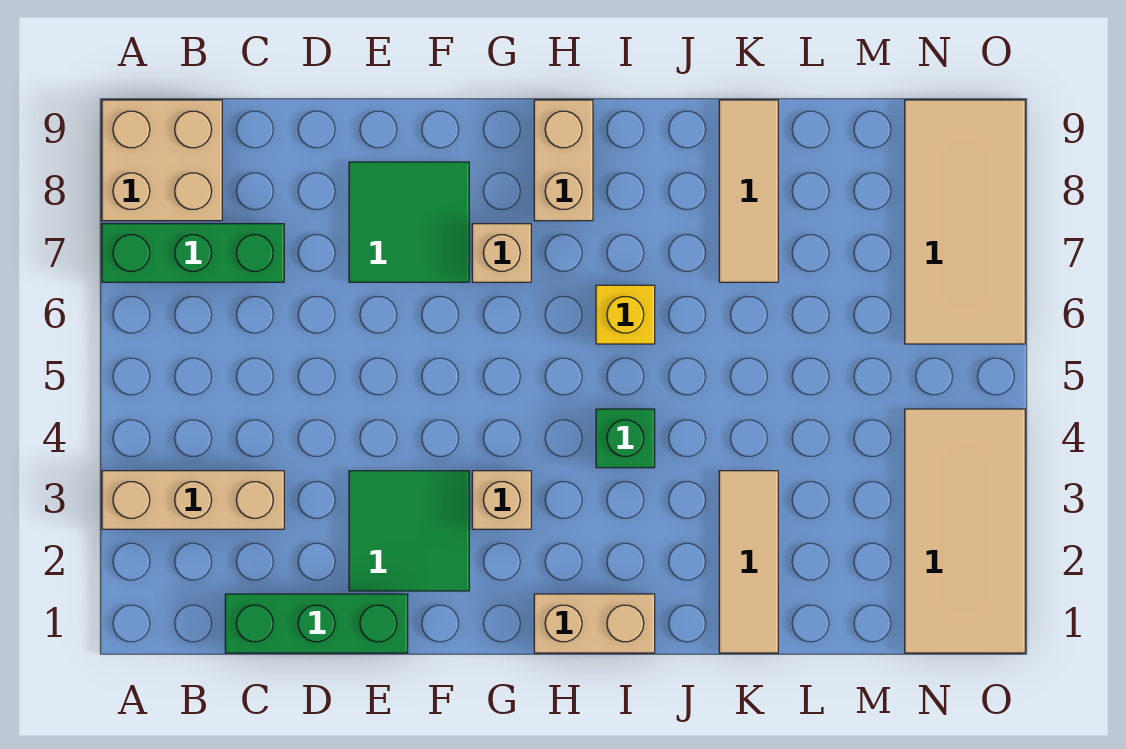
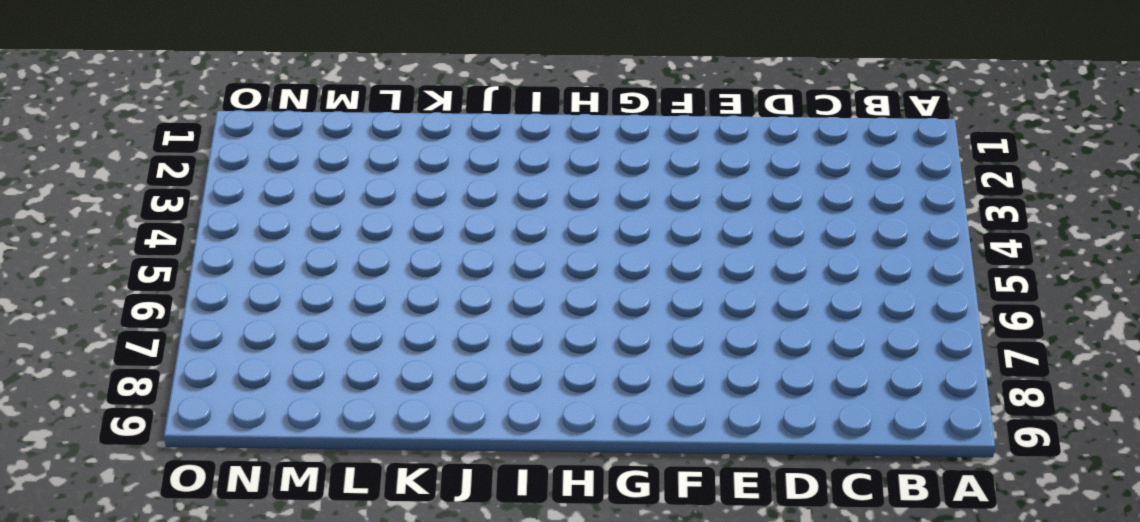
none -> tan 1x3 brick [102,471,284,529]
none -> green 1x3 brick [102,224,284,282]
none -> tan 2x2 brick [102,100,222,221]

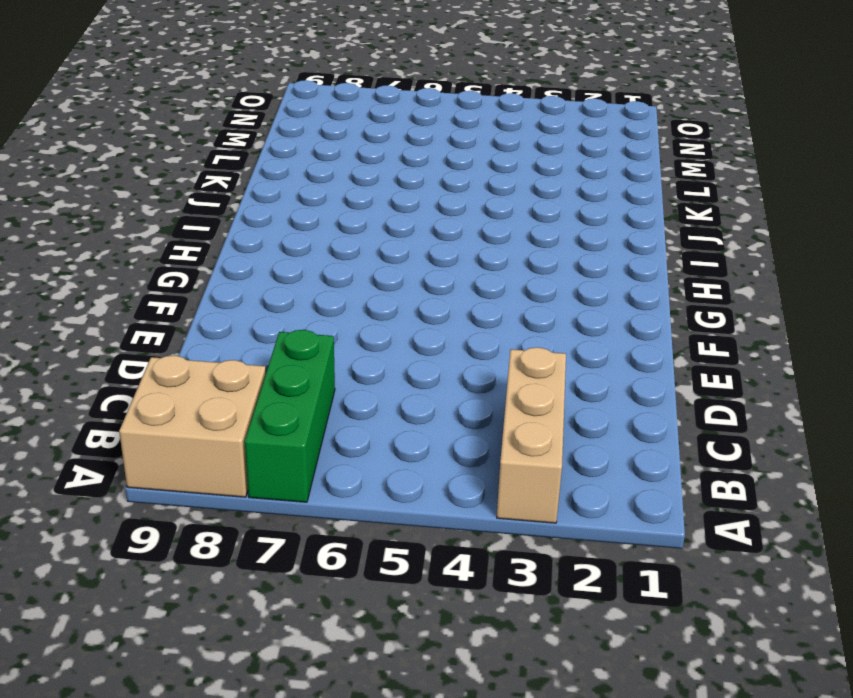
none -> green 1x3 brick [225,594,408,653]
none -> green 2x2 tile [349,471,469,591]
none -> green 2x2 tile [349,162,469,282]

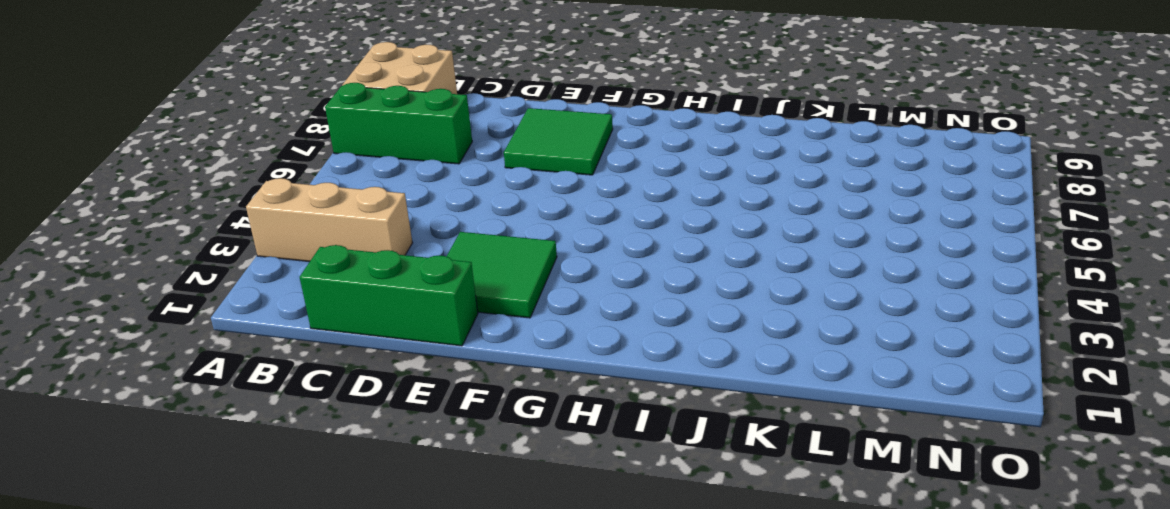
none -> tan 1x1 brick [472,471,531,529]
none -> tan 1x1 brick [472,224,531,282]
none -> tan 1x2 brick [534,594,655,653]

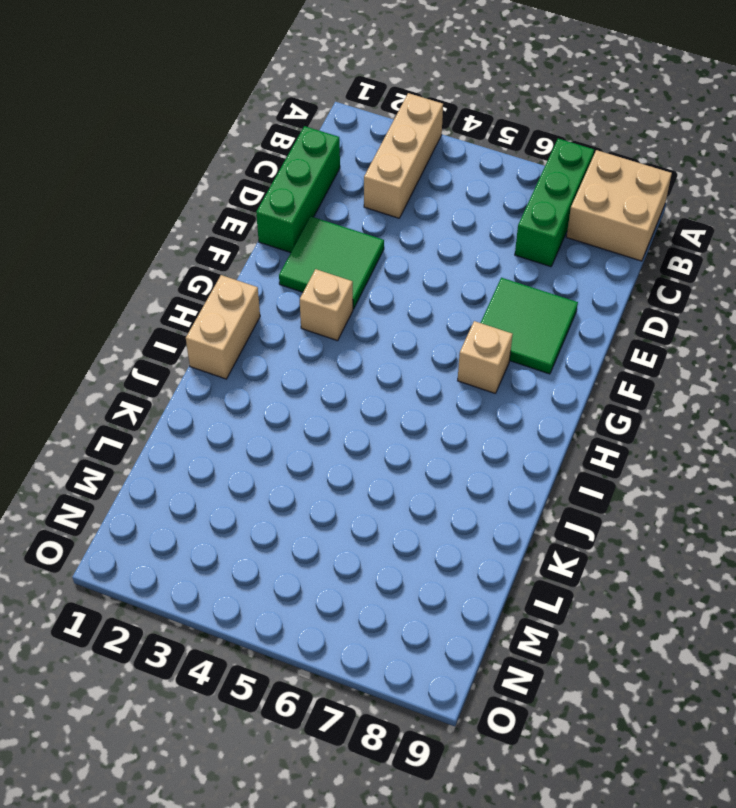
none -> tan 1x2 brick [534,100,593,221]
none -> green 1x1 brick [596,409,655,468]
none -> yellow 1x1 brick [596,285,655,344]

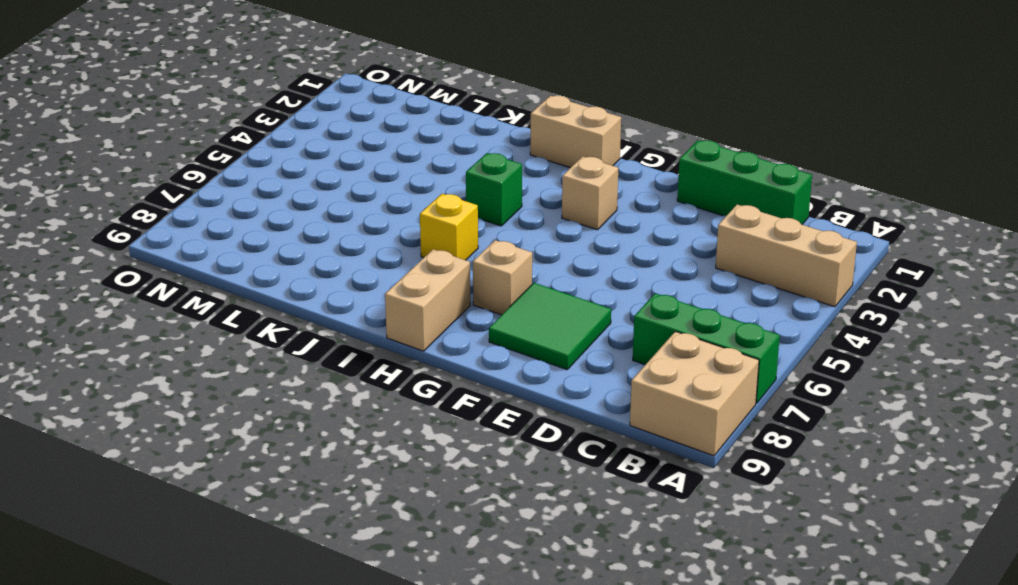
none -> green 2x2 tile [349,471,469,591]
none -> tan 1x3 tile [719,471,778,653]
none -> tan 1x3 tile [719,100,778,282]

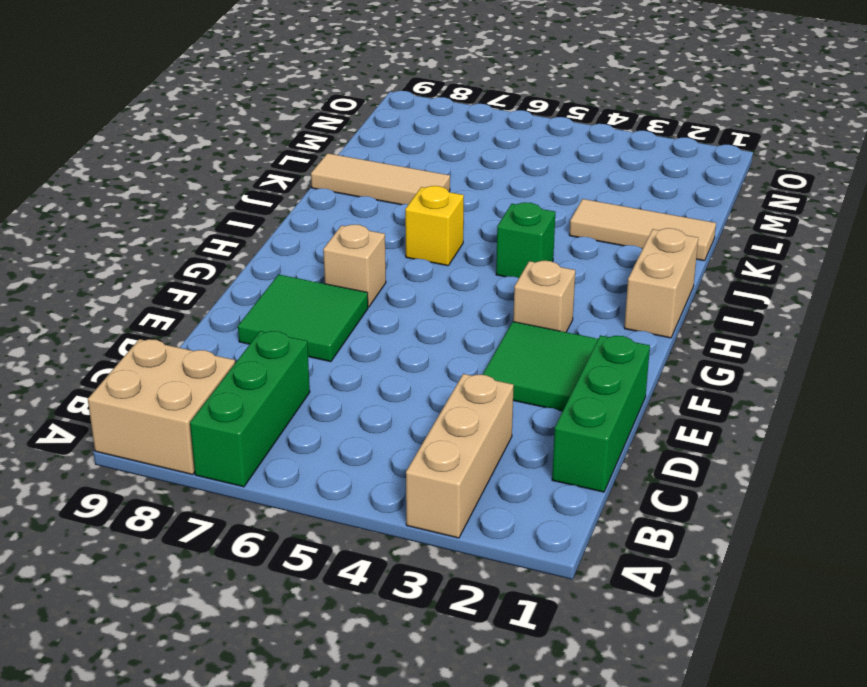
none -> tan 1x2 brick [534,100,593,221]
none -> tan 2x4 tile [905,409,1025,653]
none -> tan 2x4 tile [905,100,1025,344]

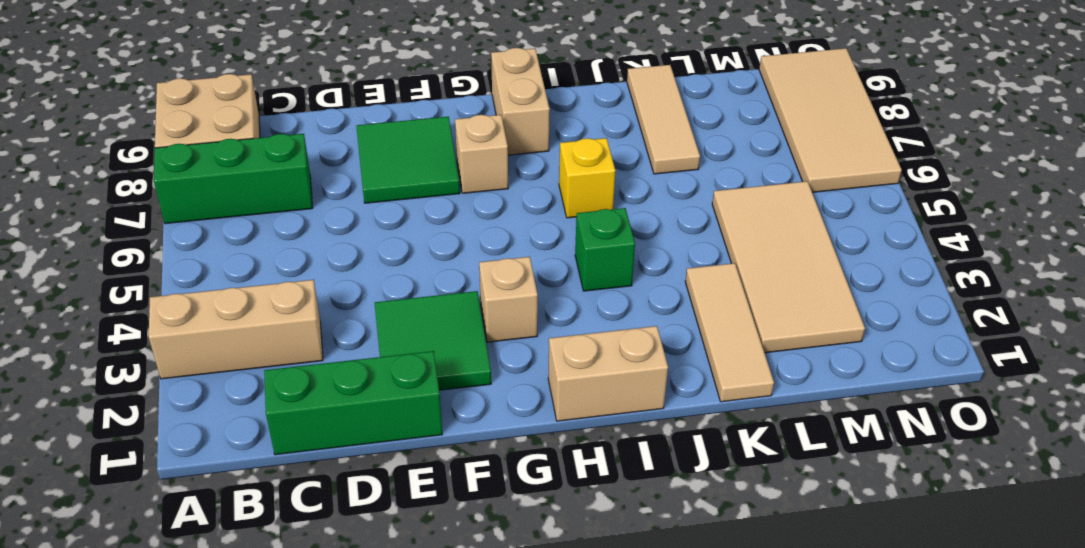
tan 2x4 tile [712,181,865,353] -> tan 2x4 tile moved to [905,409,1025,653]

